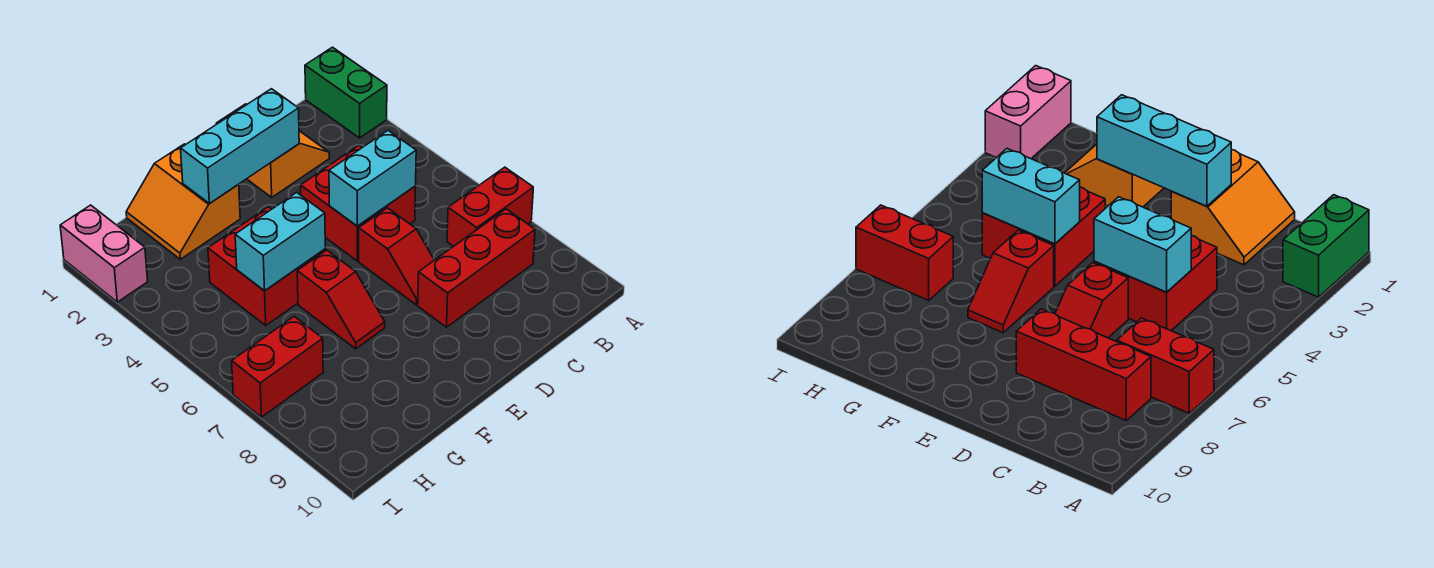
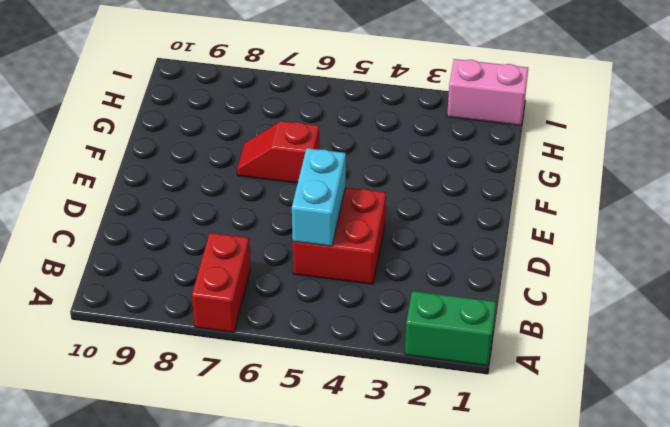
none -> red 1x3 brick [418,209,535,327]
none -> orange 2x2 slope [216,104,329,197]
none -> red 1x2 slope [359,208,434,305]

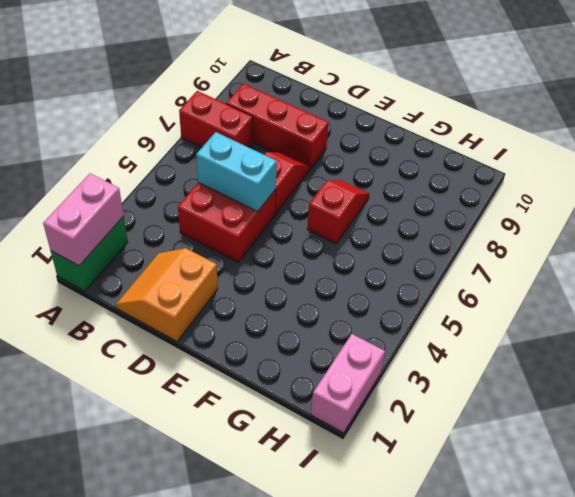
pink 1x2 brick [43,173,124,266] -> none
none -> orange 2x2 slope [126,144,240,259]
none -> red 2x2 brick [208,207,325,325]
none -> red 1x2 brick [232,317,323,417]

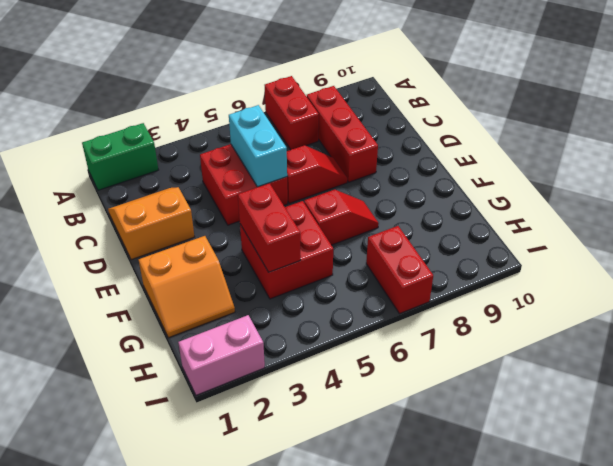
red 1x2 brick [238,183,301,272] -> none
none -> cyan 1x3 brick [181,89,299,204]
none -> cyan 1x2 brick [235,192,325,291]

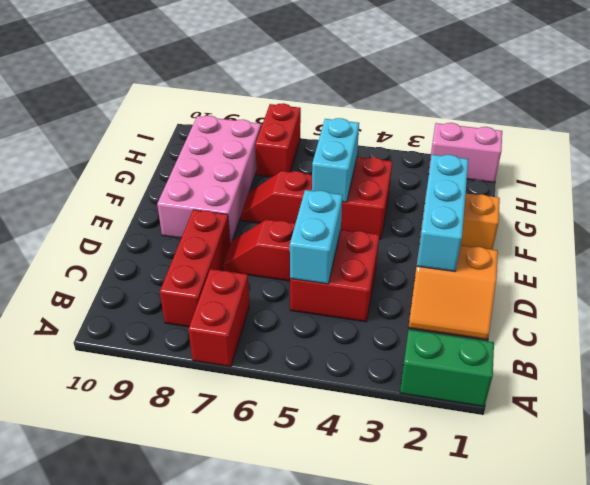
pink 2x4 brick [157,116,261,244] -> none

